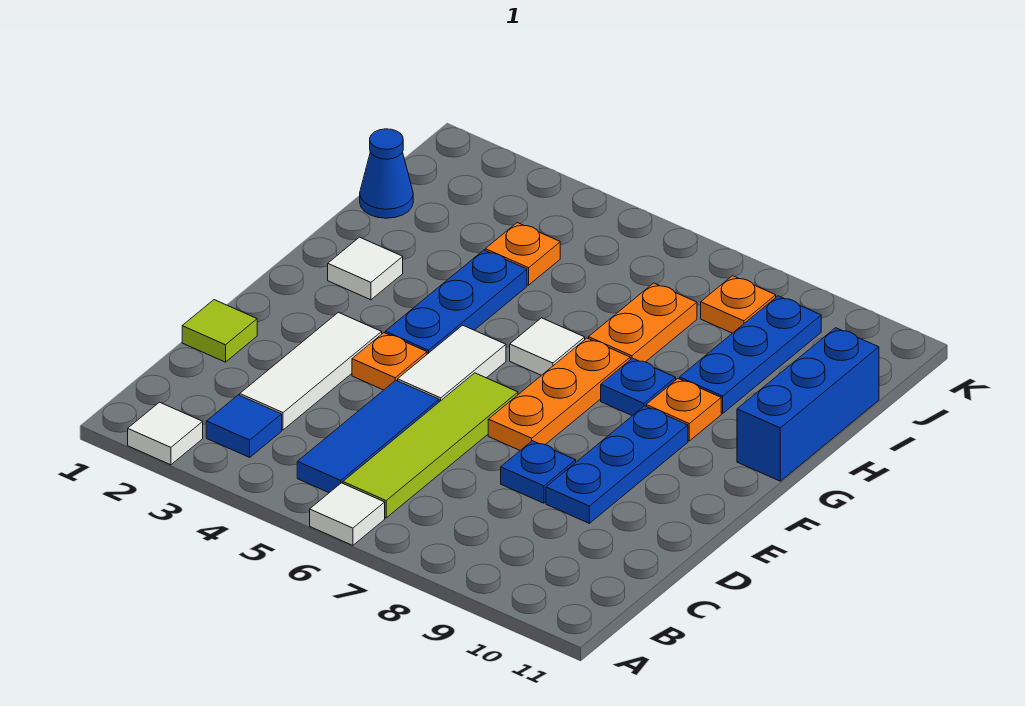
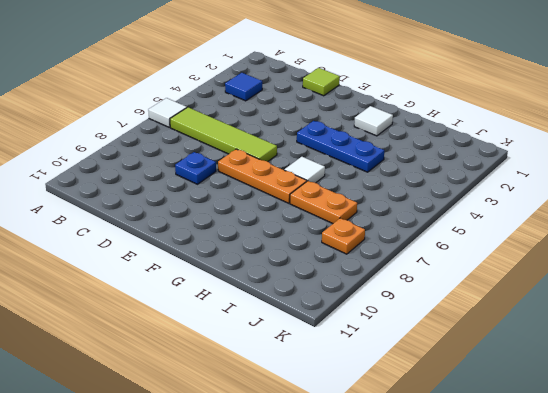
none -> white 1x1 tile [128,402,203,465]
none -> blue 1x3 tile [297,380,439,493]
none -> white 1x3 tile [240,312,382,430]

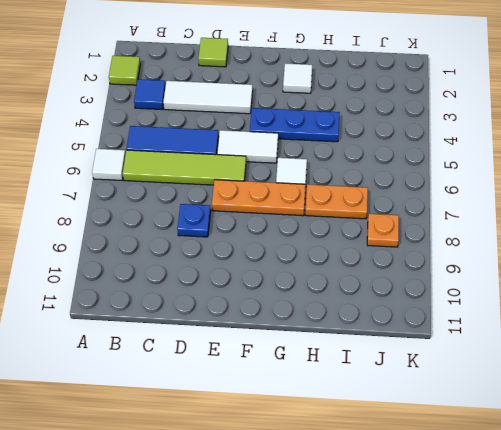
lime 1x1 tile [109,56,140,85] -> white 1x1 tile [128,402,203,465]
none -> blue 1x3 plate [546,406,688,523]
none -> orange 1x1 plate [352,333,427,390]
none -> blue 1x1 plate [601,358,676,416]

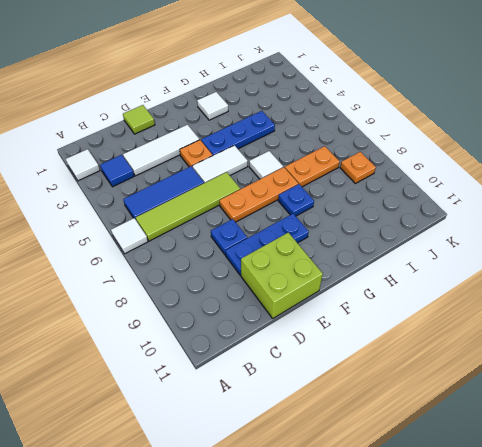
lime 2x2 brick [241,232,323,318] -> none
none -> orange 1x1 plate [646,379,721,441]
none -> blue 1x3 brick [737,328,879,481]
none -> blue 1x3 plate [680,296,821,413]

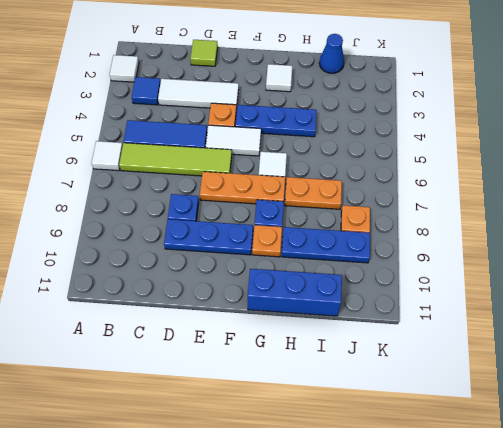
none -> orange 1x1 plate [485,223,560,285]

